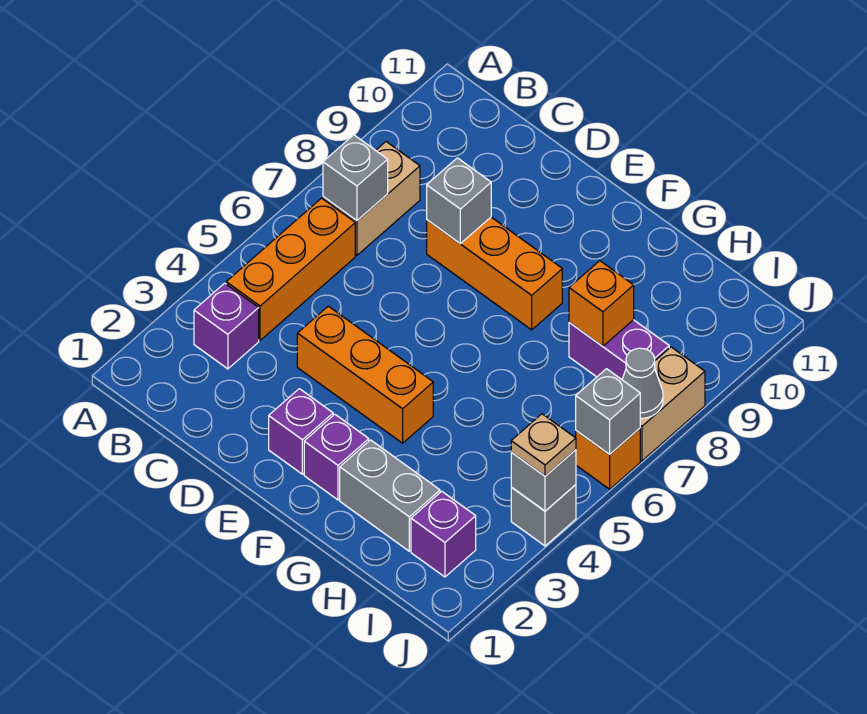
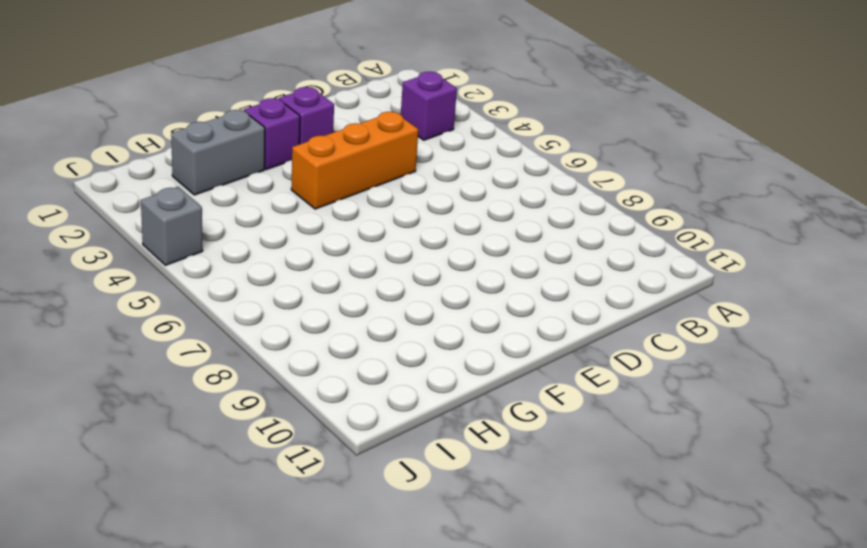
none -> orange 1x3 brick [226,198,355,340]
none -> tan 1x2 brick [323,142,420,255]
none -> orange 1x3 brick [427,217,562,330]

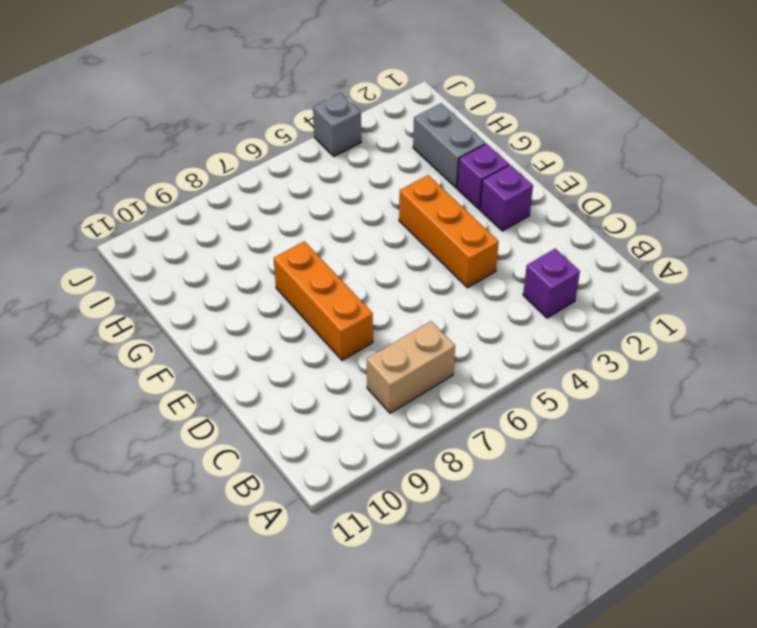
none -> orange 1x3 brick [226,198,355,340]
none -> purple 1x2 brick [569,320,669,379]
none -> purple 1x1 brick [411,491,476,577]

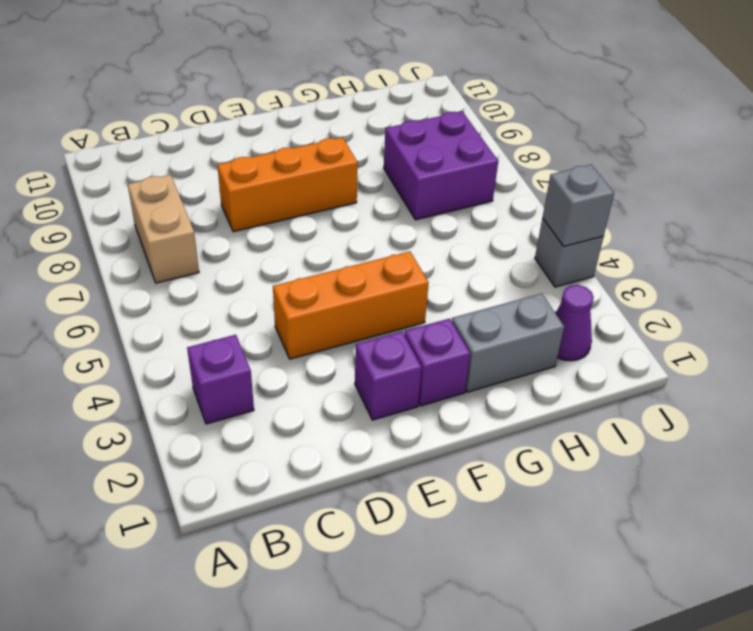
purple 2x2 brick [384,112,498,220] -> purple 1x2 brick [569,320,669,379]
purple 1x1 cone [556,285,594,361] -> purple 1x1 brick [411,491,476,577]
none -> orange 1x3 brick [226,198,355,340]
none -> orange 1x1 brick [576,428,640,489]
none -> tan 1x2 brick [640,347,705,461]

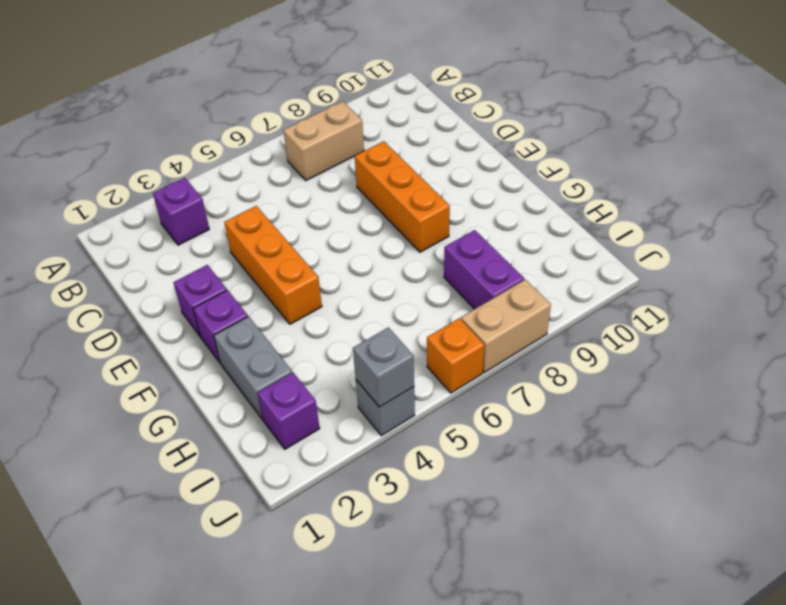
none -> orange 1x3 brick [226,198,355,340]
none -> grey 1x1 brick [323,135,388,221]
none -> grey 1x1 brick [427,158,491,243]

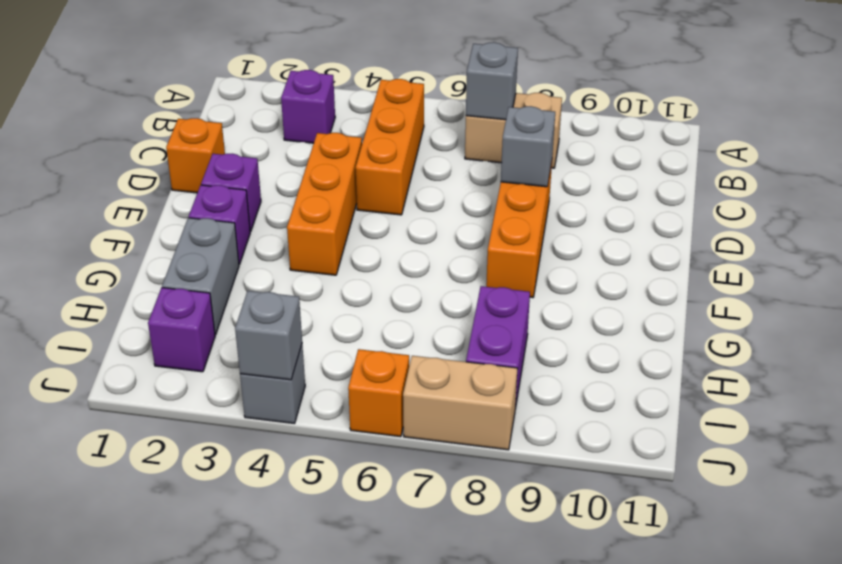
orange 1x3 brick [356,79,424,215] -> orange 1x3 brick turned to [226,198,355,340]
orange 1x1 brick [166,118,225,193] -> orange 1x1 brick moved to [569,261,634,346]
none -> grey 1x1 brick [576,369,640,454]
none -> grey 1x1 cone [622,348,663,419]
none -> tan 1x1 plate [511,414,576,476]

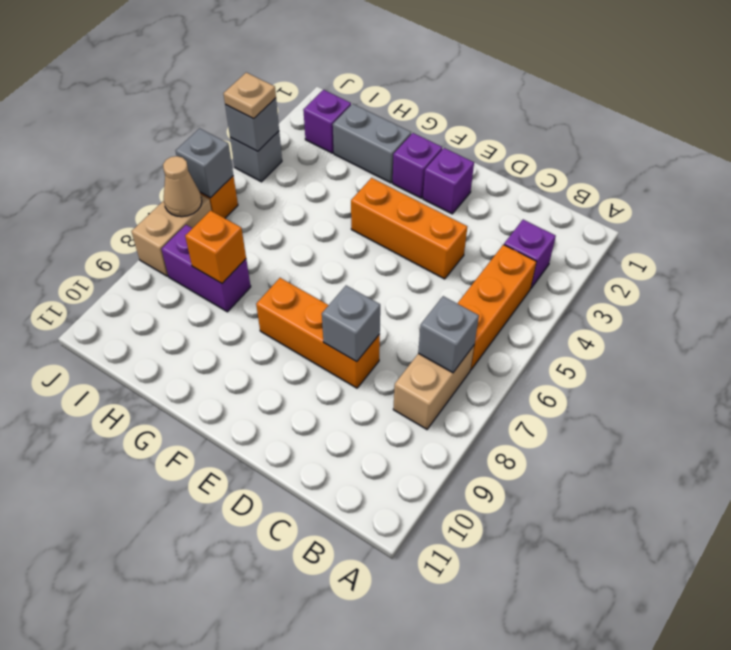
tan 1x1 cone [163,156,202,217] -> grey 1x1 cone [622,348,663,419]

